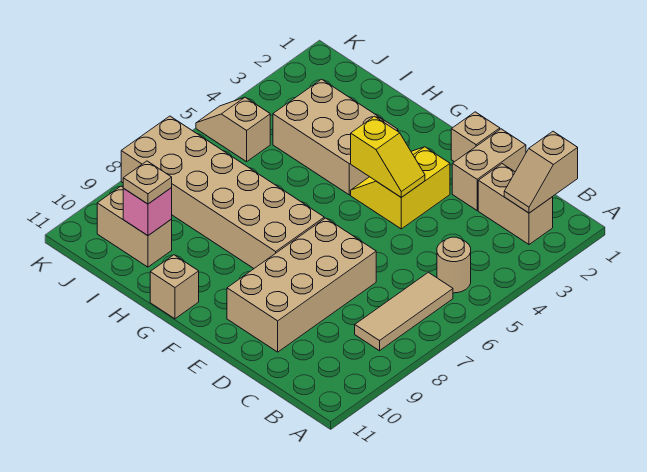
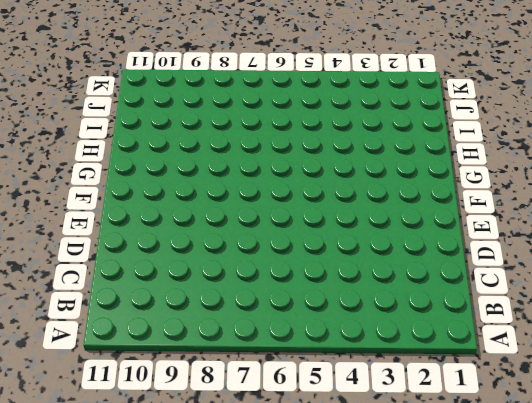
none -> tan 1x2 brick [478,164,553,244]
none -> tan 1x1 round brick [437,237,471,293]
none -> tan 1x3 tile [355,272,453,351]

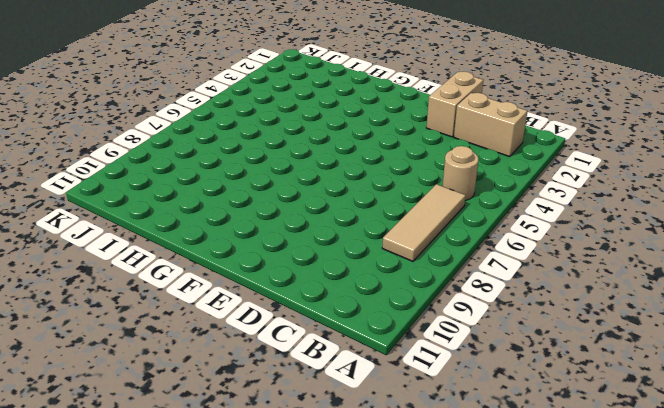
none -> tan 2x4 brick [227,218,376,352]
none -> tan 1x1 brick [451,112,500,162]
none -> yellow 2x2 slope [351,147,450,229]

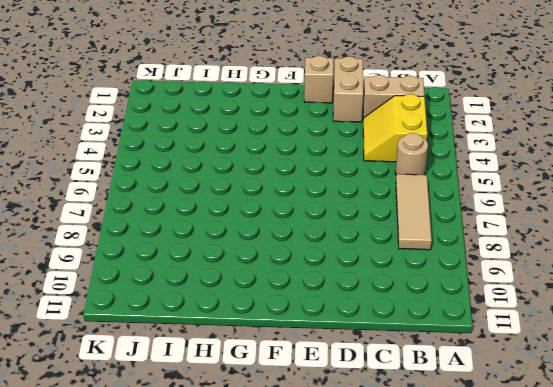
yellow 2x2 slope [363,94,427,162] -> yellow 2x2 slope moved to [351,147,450,229]
none -> tan 2x4 brick [227,218,376,352]
none -> tan 2x6 brick [121,116,324,268]
none -> tan 2x3 brick [273,79,398,195]

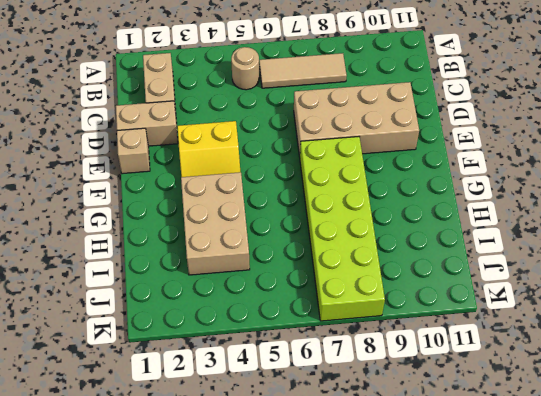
lime 2x6 brick [300,137,385,321] -> tan 2x6 brick [121,116,324,268]
none -> tan 1x1 brick [150,255,199,319]
none -> tan 1x2 brick [97,186,172,267]
none -> tan 1x2 slope [196,97,270,162]

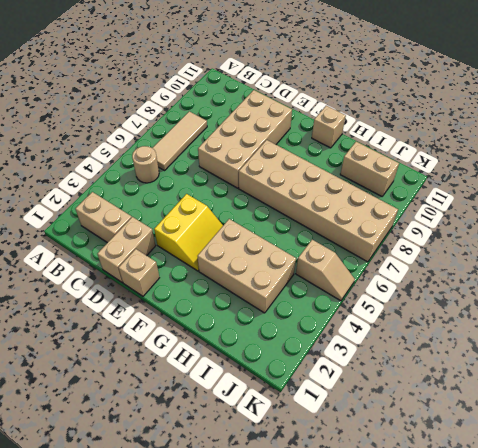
none -> tan 1x2 slope [504,131,578,213]
none -> yellow 1x2 slope [351,116,425,197]
none -> pink 1x1 brick [123,188,172,236]

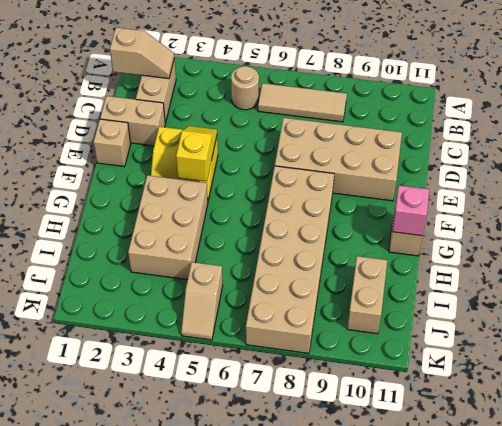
pink 1x1 brick [392,185,429,236] -> pink 1x1 brick moved to [123,188,172,236]
none -> tan 1x1 plate [123,161,172,204]

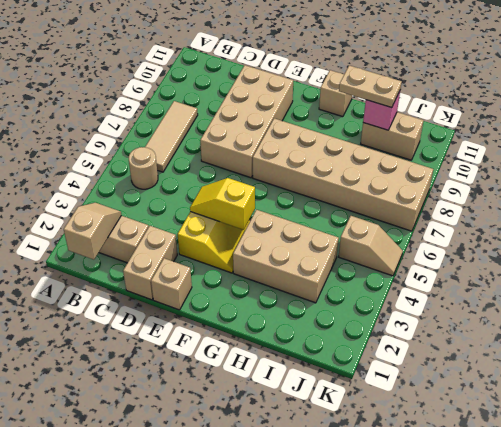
tan 1x2 plate [339,65,402,108] -> tan 1x1 plate [123,161,172,204]

